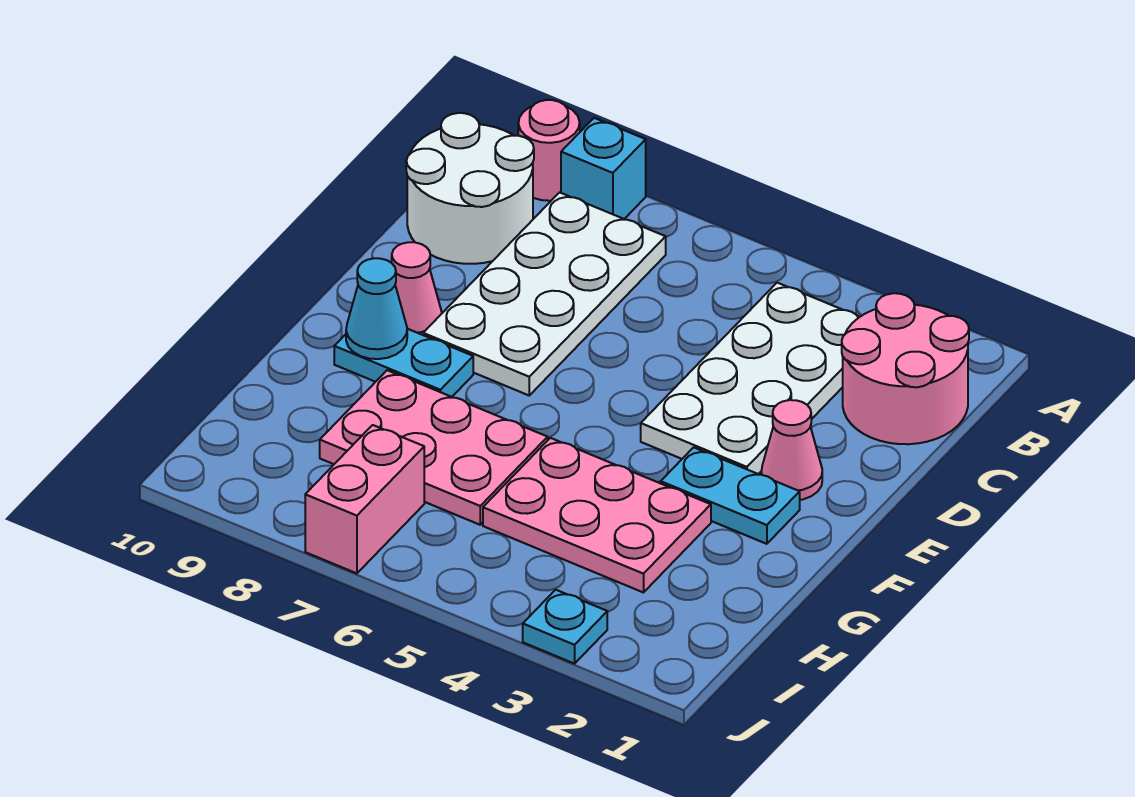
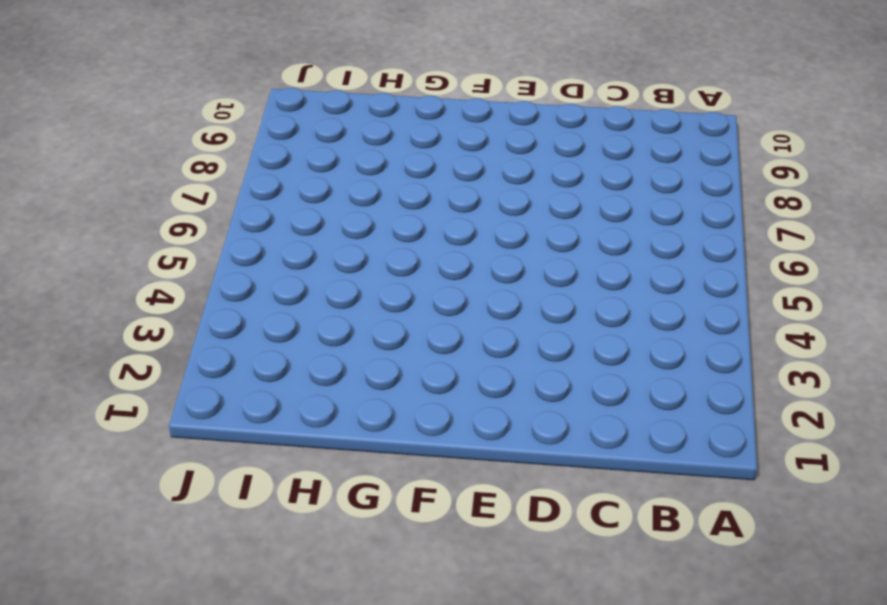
none -> cyan 1x1 brick [561,118,646,219]
none -> pink 1x1 round brick [518,100,580,201]
none -> pink 2x2 round brick [842,293,969,444]

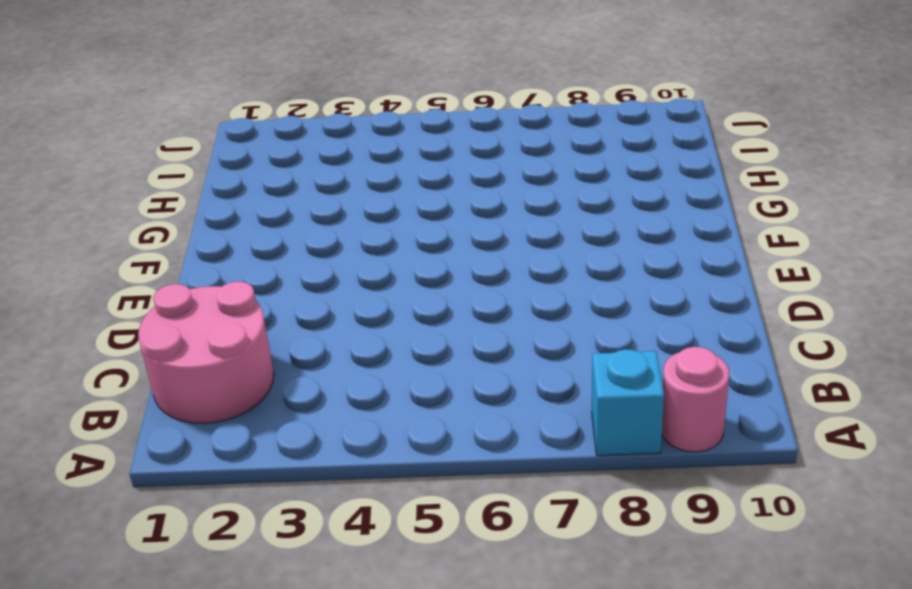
none -> white 2x4 plate [641,283,859,474]
none -> white 2x4 plate [423,192,666,395]
none -> white 2x2 round brick [406,113,534,264]

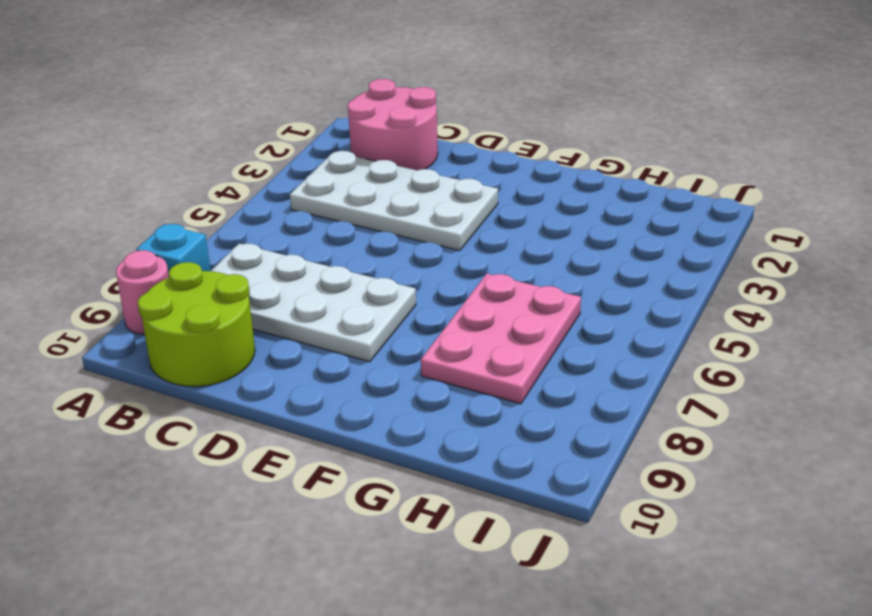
lime 2x2 round brick [138,262,255,387] -> white 2x2 round brick [406,113,534,264]
none -> pink 1x1 cone [761,400,822,500]
none -> pink 1x1 cone [392,242,442,335]
none -> cyan 1x2 plate [661,447,800,544]

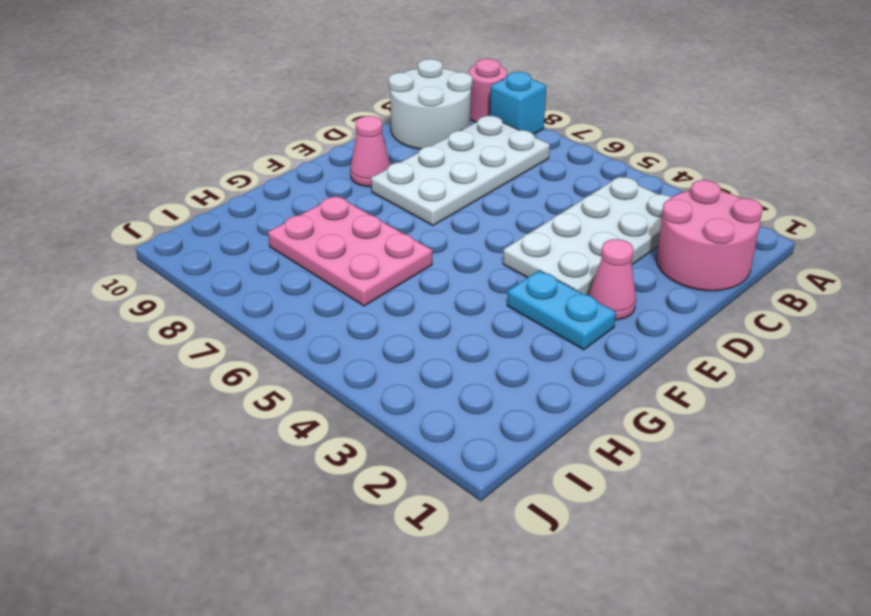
none -> cyan 1x2 plate [334,329,473,397]
none -> pink 2x3 plate [483,438,711,593]
none -> pink 1x2 brick [305,425,424,573]

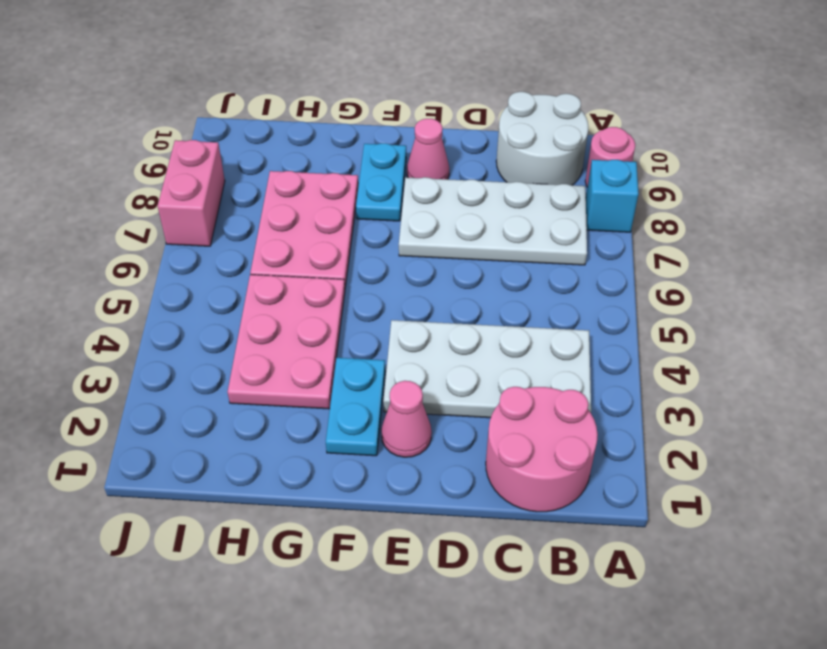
pink 1x2 brick [158,140,225,246] -> pink 1x2 brick turned to [305,425,424,573]
none -> cyan 1x1 plate [523,590,607,664]
none -> cyan 1x1 cone [346,258,407,359]

